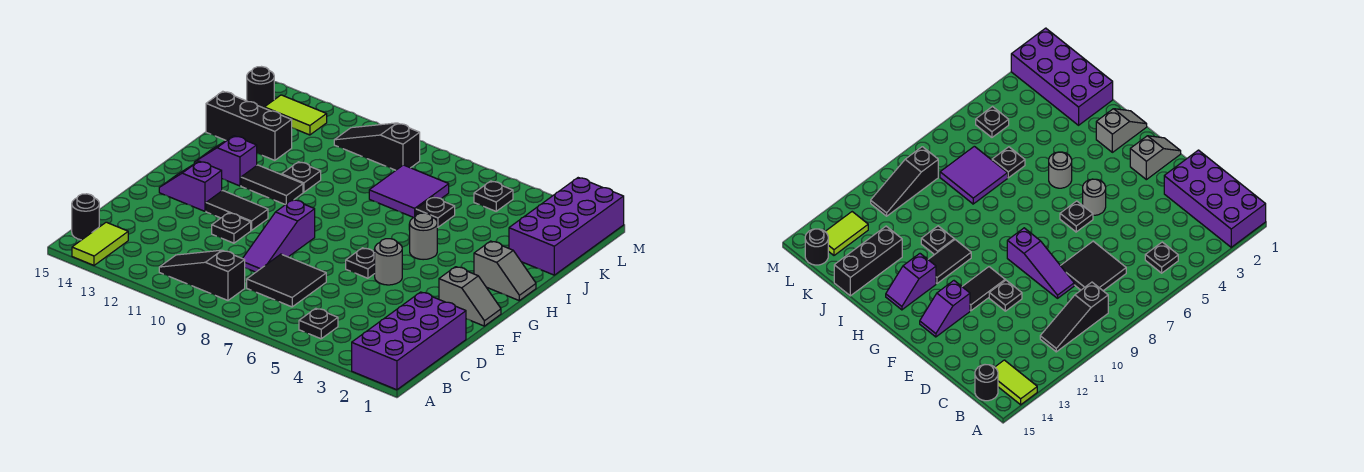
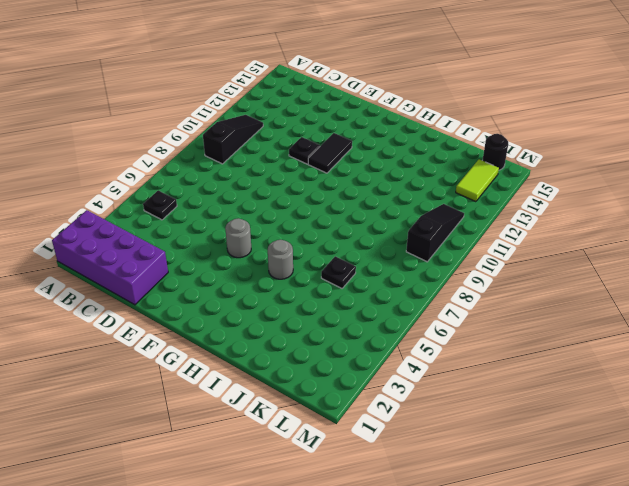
none -> lime 1x2 tile [72,222,128,265]
none -> black 1x1 round brick [72,194,99,240]
none -> black 2x2 tile [247,254,326,307]

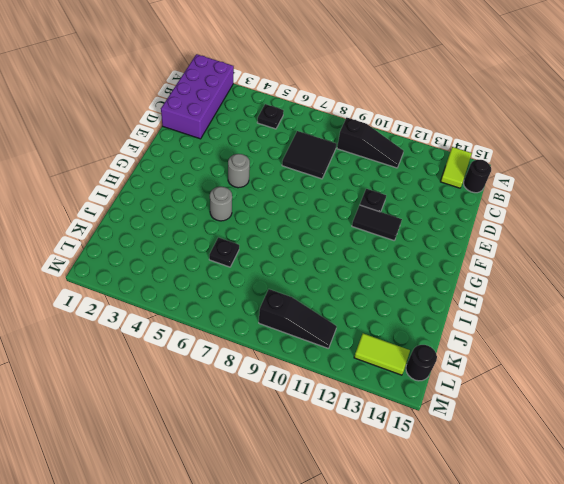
none -> purple 1x3 slope [243,200,315,272]
none -> grey 1x2 slope [439,267,501,326]
none -> black 1x1 plate [346,248,375,278]

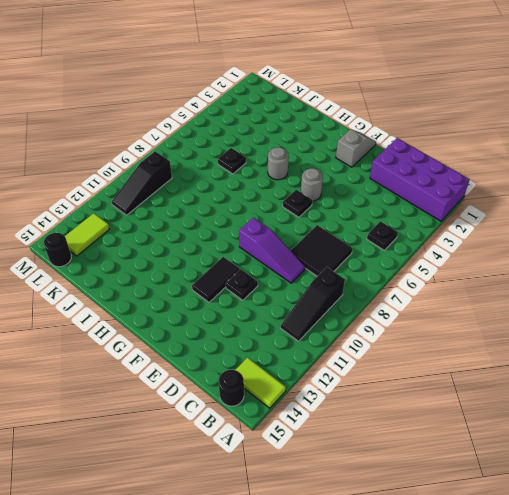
none -> purple 1x2 slope [159,161,222,211]
none -> grey 1x2 slope [474,241,536,301]
none -> black 1x2 tile [241,165,303,205]

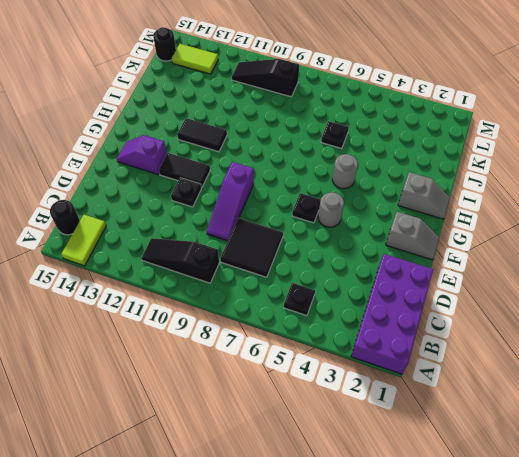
none -> purple 1x2 slope [194,136,257,186]
none -> black 1x1 plate [282,162,321,192]
none -> purple 2x4 brick [509,178,624,275]

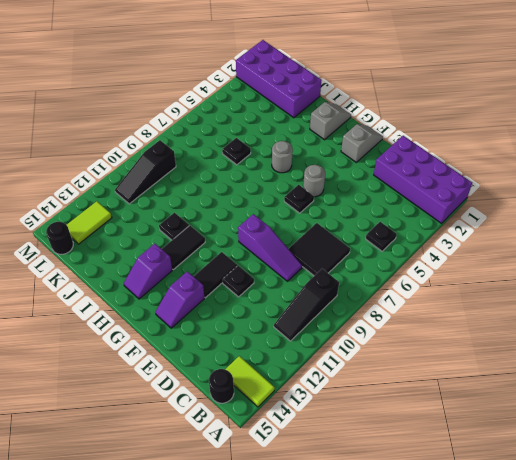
none -> purple 2x2 tile [369,165,449,218]
none -> black 1x3 brick [206,91,292,160]
none -> black 1x1 plate [474,181,513,211]

